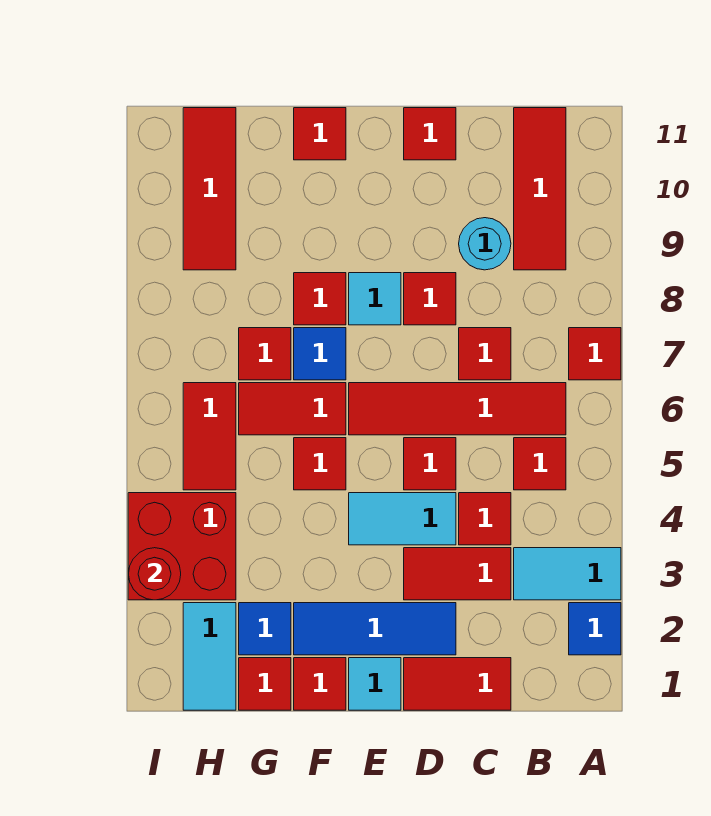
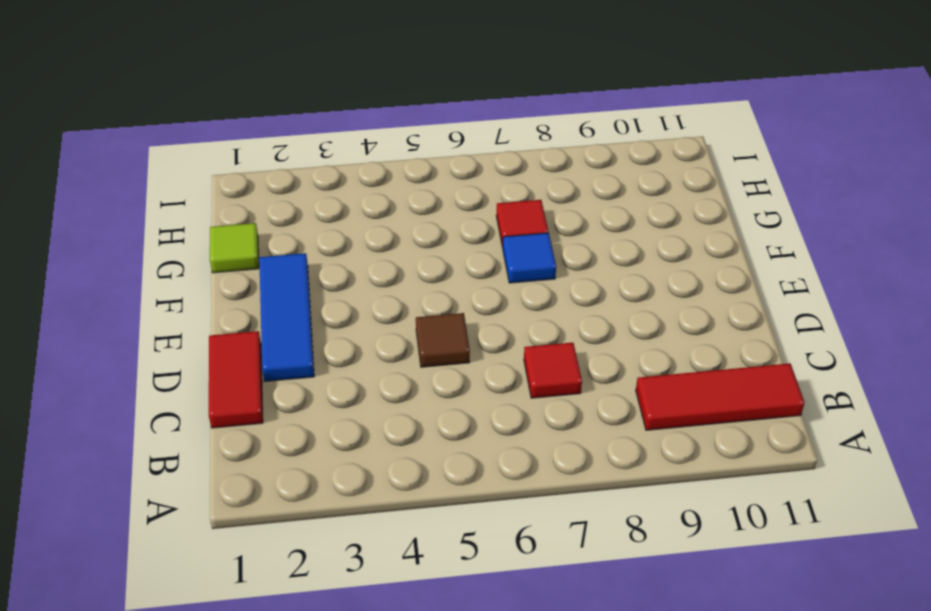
brown 1x1 tile [416,313,470,367] -> red 1x1 tile [404,438,456,490]
lime 1x1 tile [210,223,259,273] -> red 1x1 tile [239,658,291,710]
none -> blue 1x1 tile [569,603,621,655]
none -> cyan 1x2 tile [514,548,621,600]
none -> red 1x1 tile [569,328,621,380]
none -> red 1x1 tile [514,438,566,490]

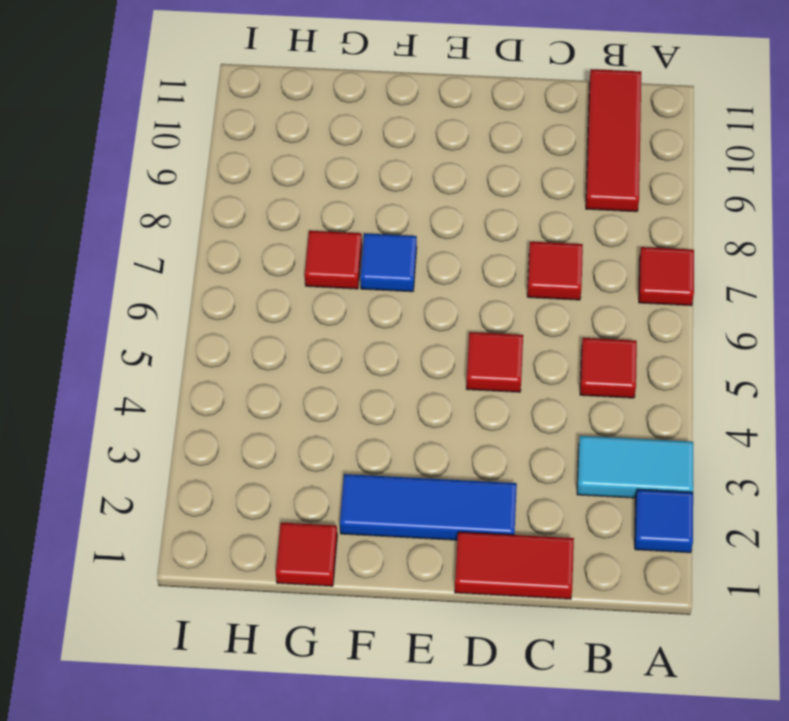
none -> red 1x4 tile [349,383,566,435]
none -> red 1x2 tile [404,548,511,600]
none -> red 1x1 tile [459,493,511,545]
none -> cyan 1x1 round brick [459,218,511,270]

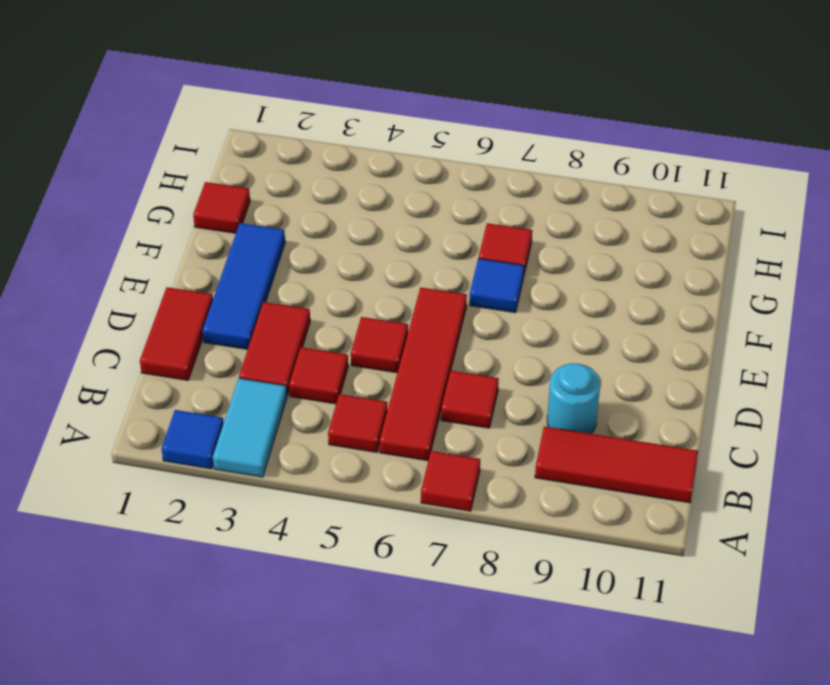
none -> cyan 1x2 tile [349,493,456,545]
none -> red 1x1 tile [404,273,456,325]
none -> red 1x1 tile [404,108,456,160]
none -> cyan 1x1 tile [349,658,401,710]

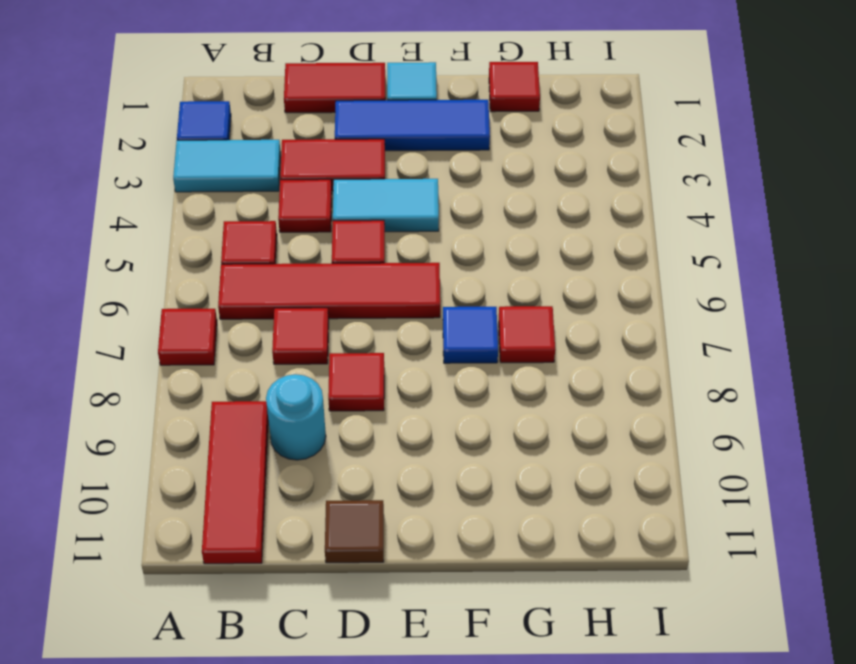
brown 1x1 tile [325,500,384,563] -> red 1x1 tile [404,108,456,160]
none -> cyan 1x1 tile [349,273,401,325]
none -> red 1x1 tile [294,658,346,710]
none -> red 1x1 tile [294,438,346,490]
none -> red 1x2 tile [239,383,346,435]

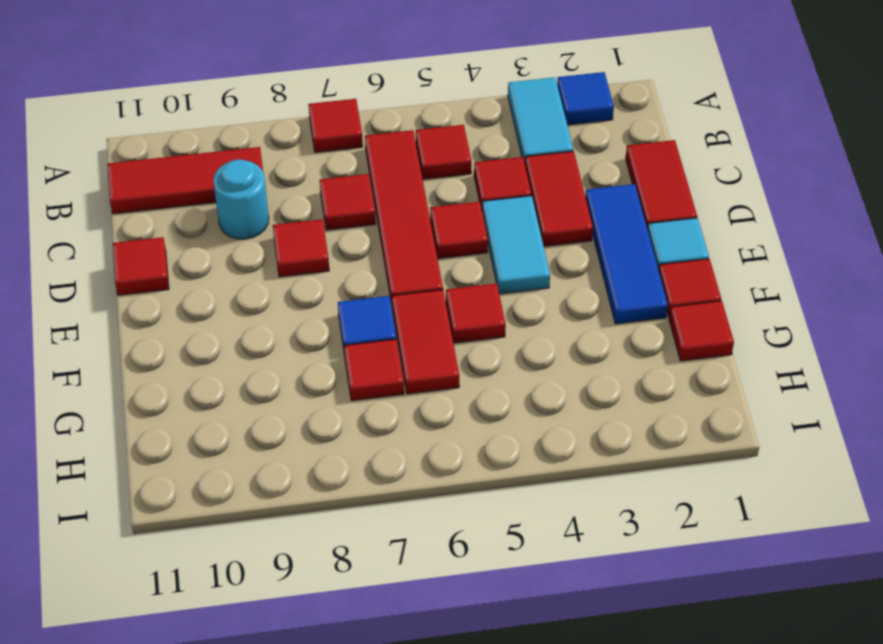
none -> cyan 1x1 tile [349,273,401,325]
none -> red 1x1 tile [294,273,346,325]
none -> red 1x1 tile [294,108,346,160]
none -> blue 1x1 tile [239,603,291,655]

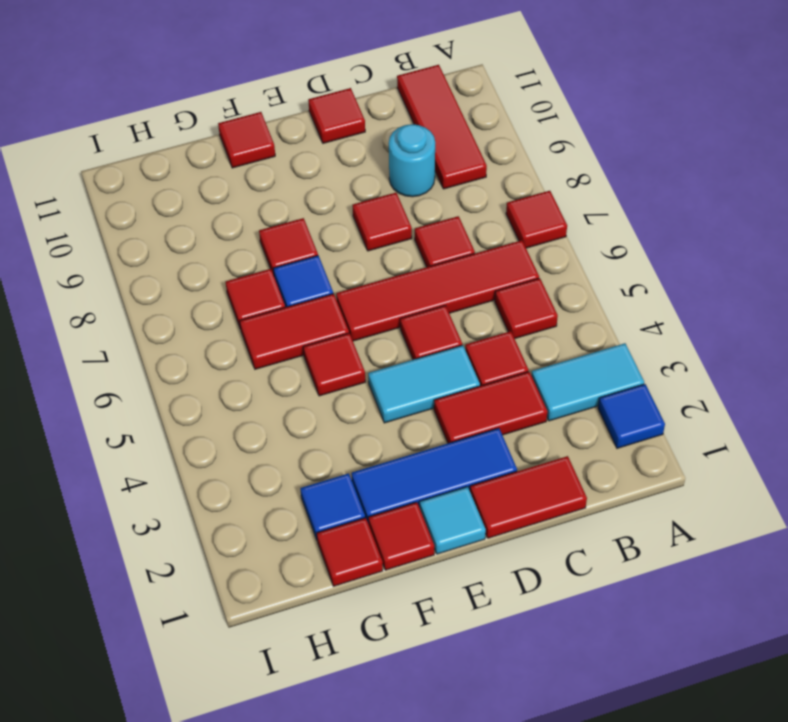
none -> cyan 1x1 tile [349,273,401,325]
none -> cyan 1x2 tile [183,603,236,710]
none -> red 2x2 brick [128,493,236,600]
none -> red 1x2 tile [183,383,236,490]

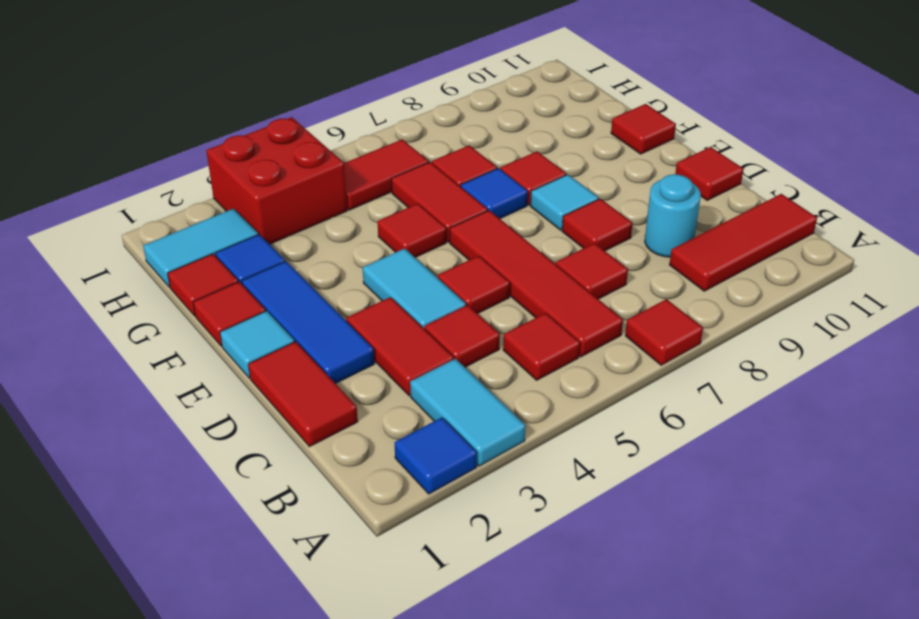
none -> red 1x3 tile [183,108,236,270]
none -> red 1x1 round brick [128,548,181,600]

